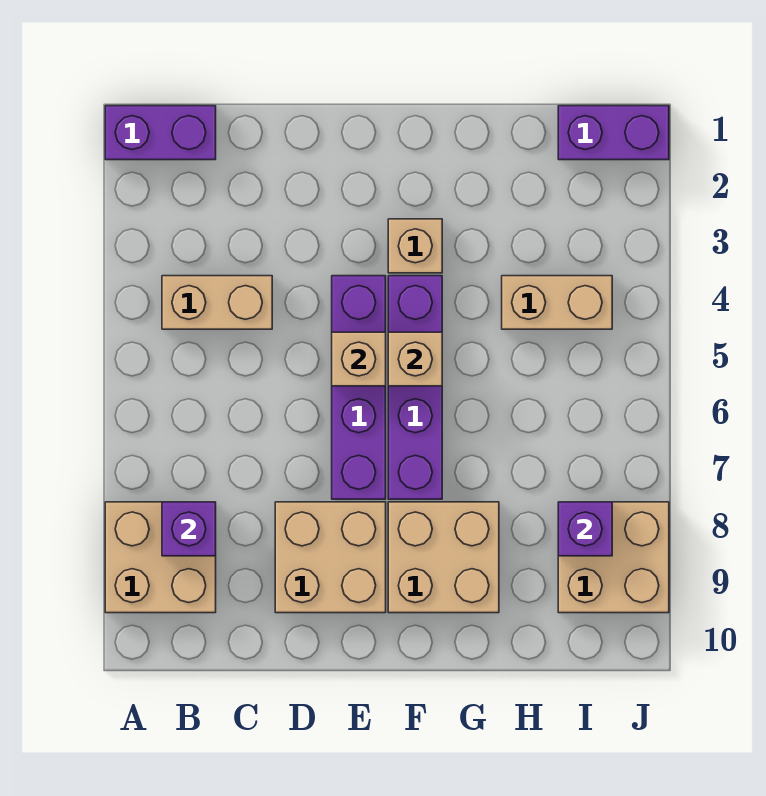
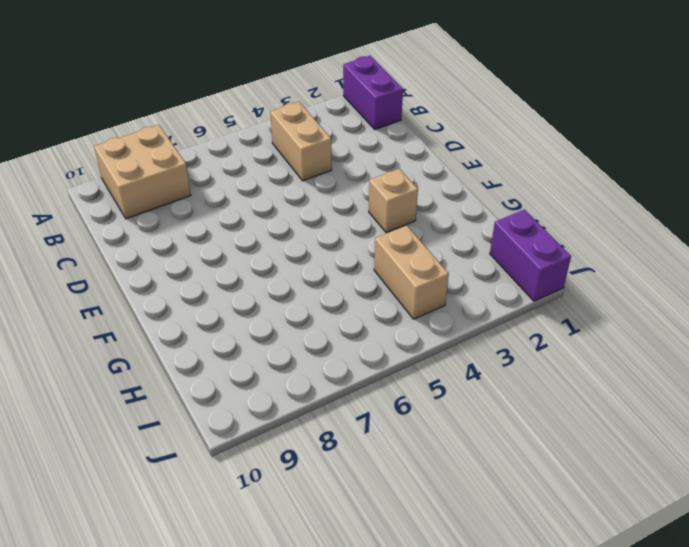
none -> tan 2x2 brick [275,502,386,613]
none -> purple 1x4 brick [332,276,386,499]
none -> purple 1x4 brick [388,276,442,499]

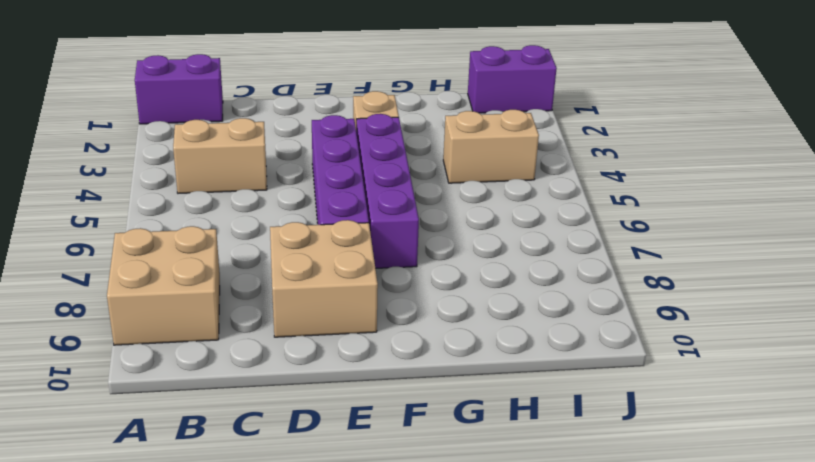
none -> tan 2x2 brick [388,502,499,613]
none -> tan 2x2 brick [558,502,669,613]
none -> purple 1x1 brick [162,502,216,556]

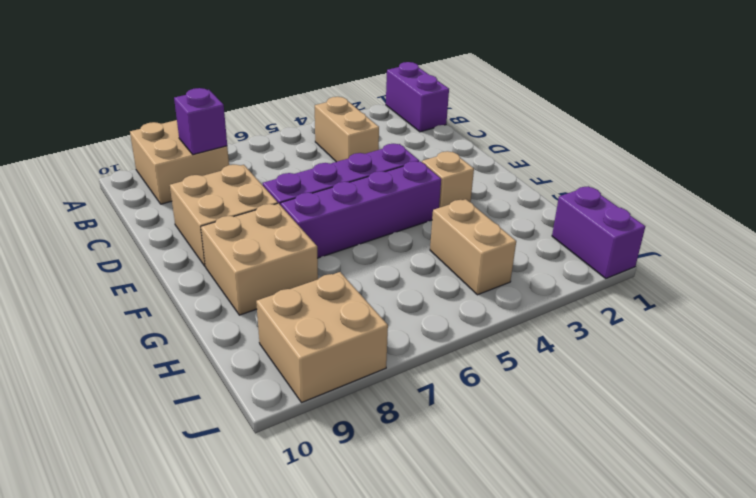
none -> tan 1x1 brick [332,332,386,386]
none -> tan 1x1 brick [388,332,442,386]
none -> purple 1x1 brick [558,502,612,556]

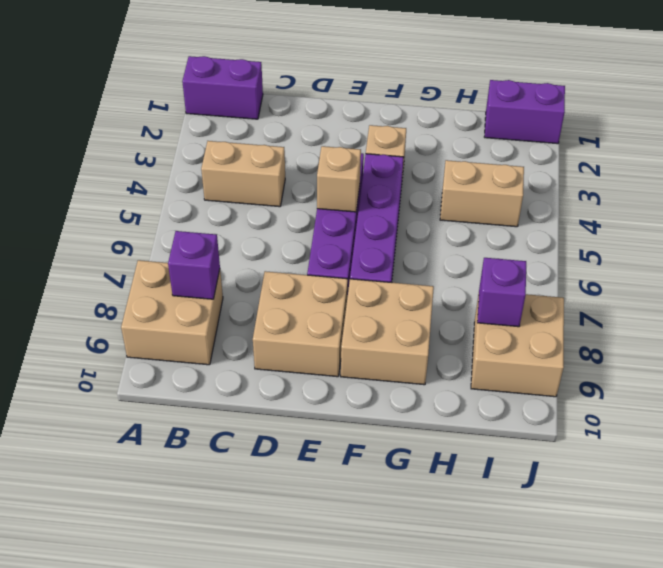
none -> tan 1x1 brick [388,332,442,386]

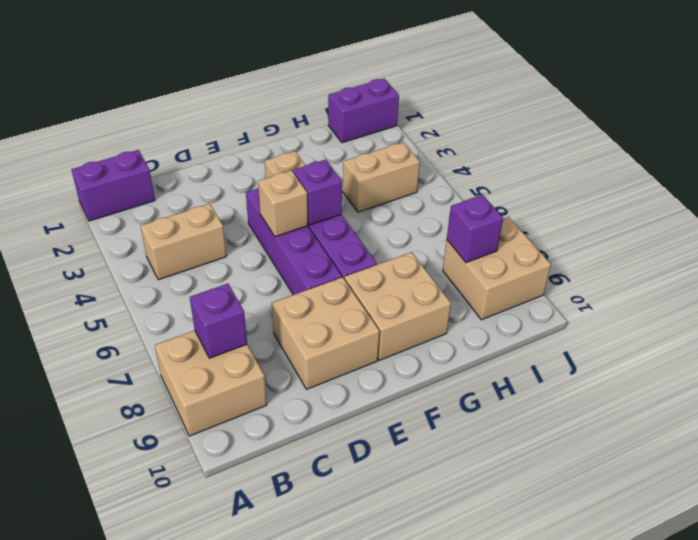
purple 1x1 brick [293,160,342,225] -> tan 1x1 brick [388,332,442,386]

